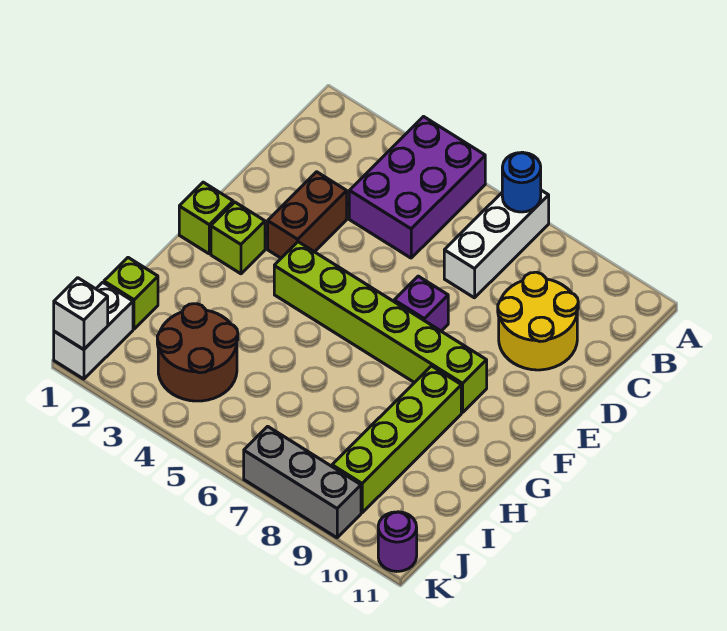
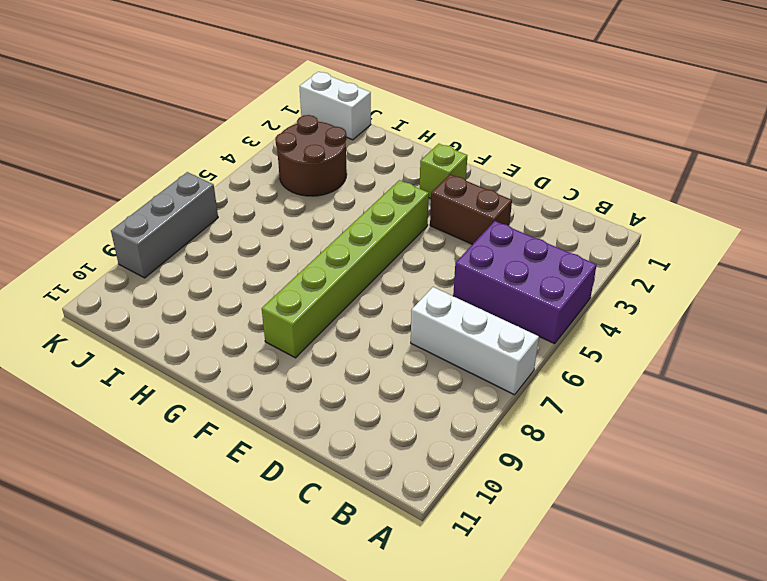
none -> yellow 2x2 round brick [498,272,578,370]
none -> purple 1x1 brick [394,276,448,331]
none -> lime 1x1 brick [179,182,233,254]

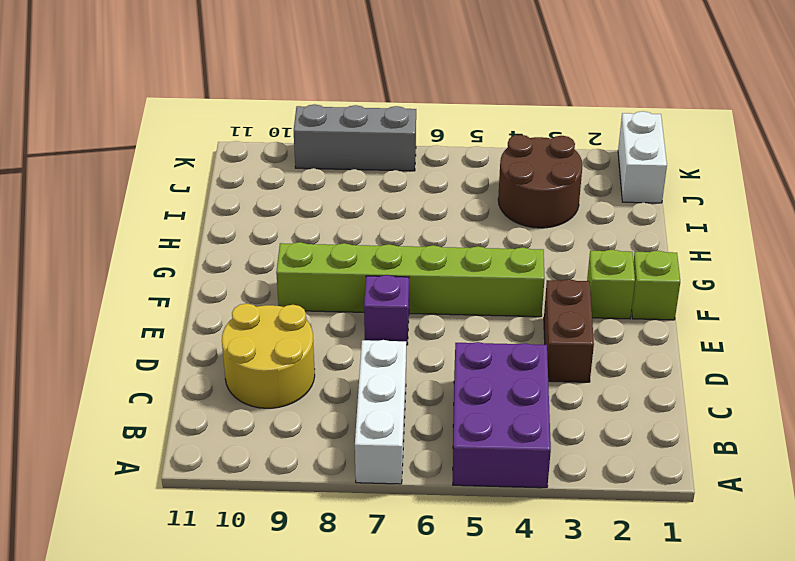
none -> lime 1x4 brick [332,366,461,513]
none -> lime 1x1 brick [104,258,158,329]
none -> purple 1x1 round brick [378,512,417,572]

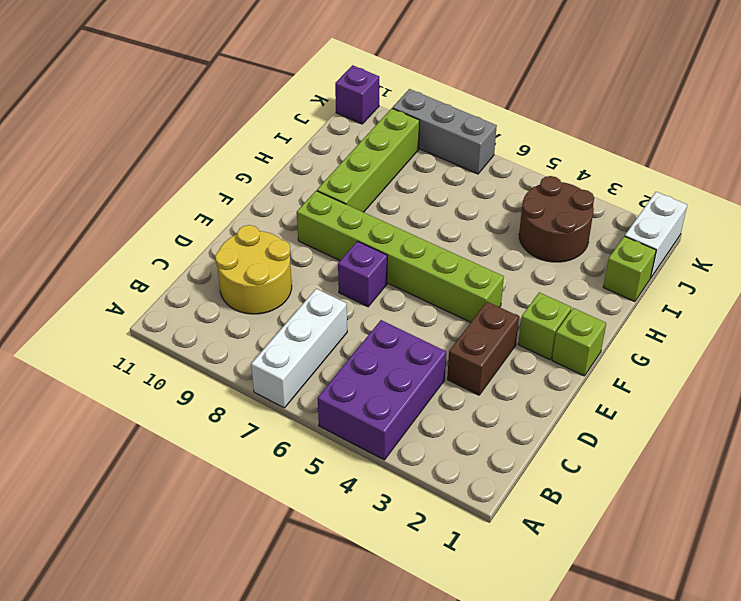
purple 1x1 brick [335,65,379,124] -> purple 1x1 round brick [378,512,417,572]
none -> blue 1x1 round brick [502,152,541,212]
none -> white 1x1 brick [54,278,108,350]

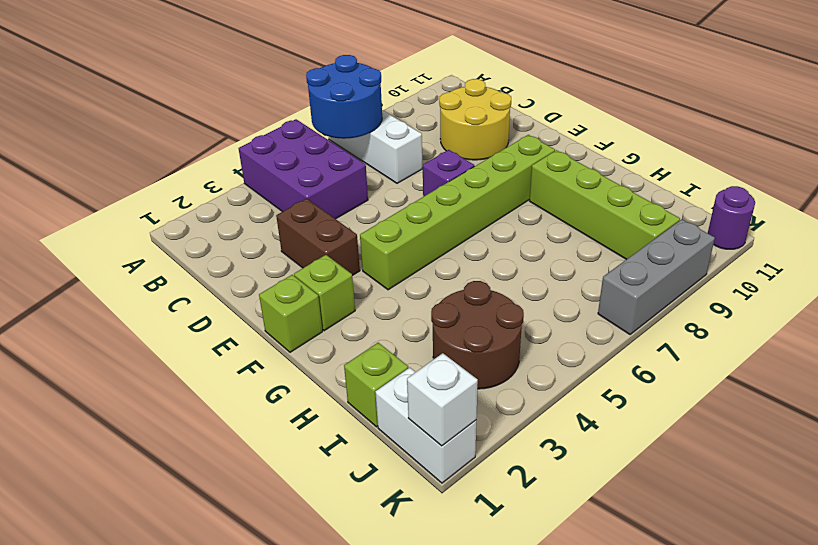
blue 2x2 round brick [306,55,382,139] -> blue 1x1 round brick [502,152,541,212]

